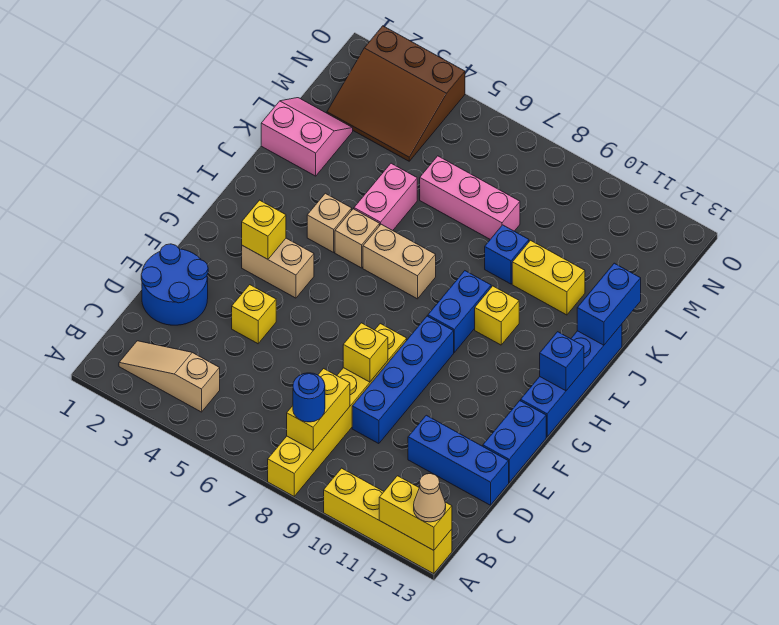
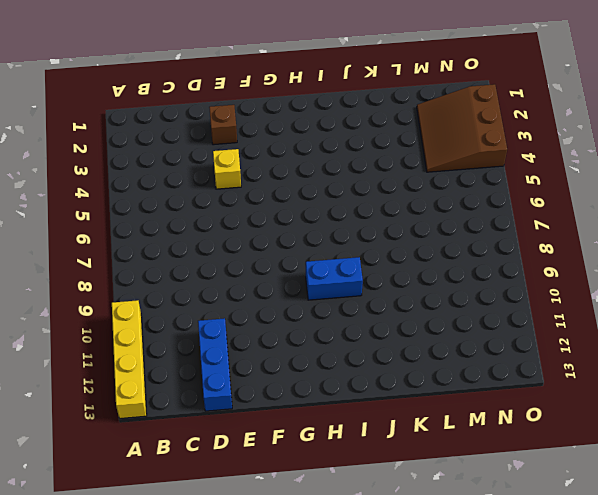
brown 1x1 brick [209,105,237,145] -> blue 2x2 round brick [141,244,208,325]
none -> yellow 1x6 brick [268,324,407,496]
none -> tan 1x3 slope [119,341,220,412]
none -> blue 1x4 brick [352,316,454,444]

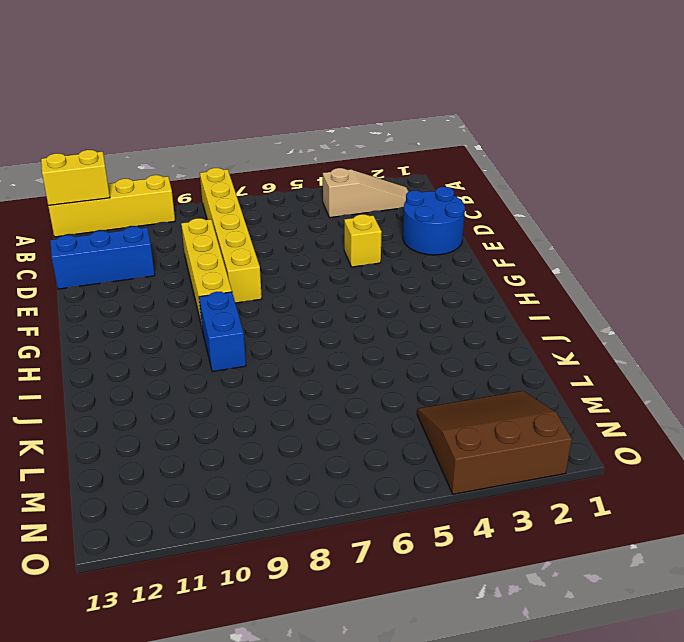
yellow 1x4 brick [181,218,232,326] -> blue 1x4 brick [352,316,454,444]
none -> blue 1x2 brick [483,401,546,482]
none -> tan 1x2 brick [242,238,314,298]
none -> blue 1x4 brick [521,324,622,437]

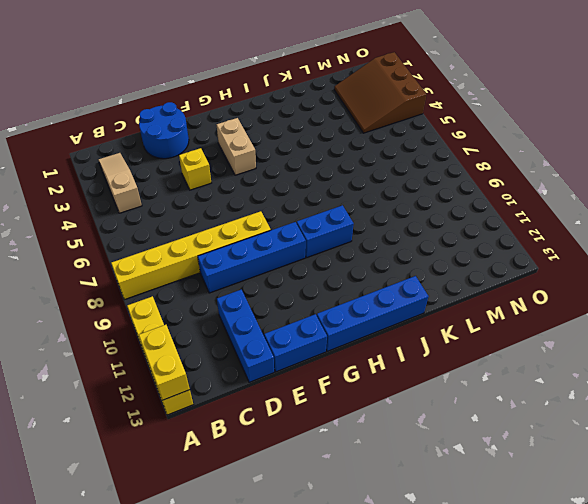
none -> tan 1x1 brick [307,193,352,252]
none -> tan 1x1 brick [335,209,380,268]
none -> tan 1x2 brick [363,224,436,299]

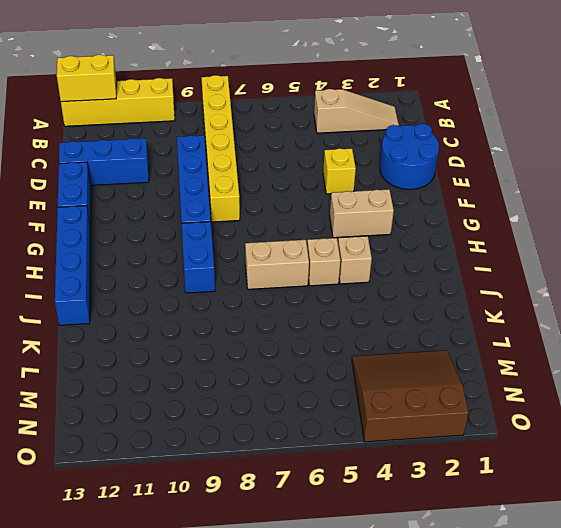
none -> yellow 1x1 brick [475,286,519,345]
none -> pink 1x2 brick [354,163,417,230]
none -> pink 2x2 slope [261,98,353,176]

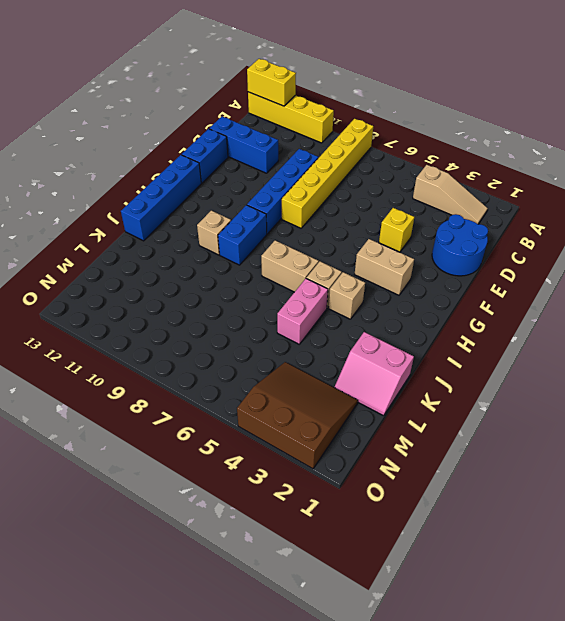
tan 1x1 brick [197,210,231,255] -> yellow 1x1 brick [475,286,519,345]
none -> blue 1x1 brick [485,225,529,284]
none -> yellow 1x2 brick [512,240,585,315]
none -> pink 1x3 brick [420,156,520,239]

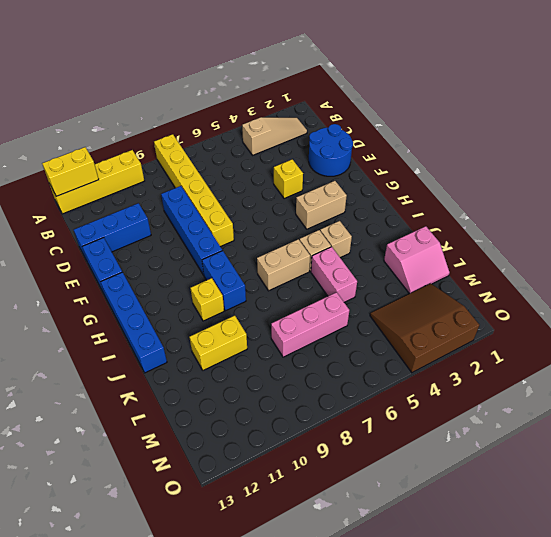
none -> blue 1x1 brick [485,225,529,284]
none -> yellow 1x2 brick [287,369,350,450]
none -> yellow 1x1 brick [343,323,388,382]

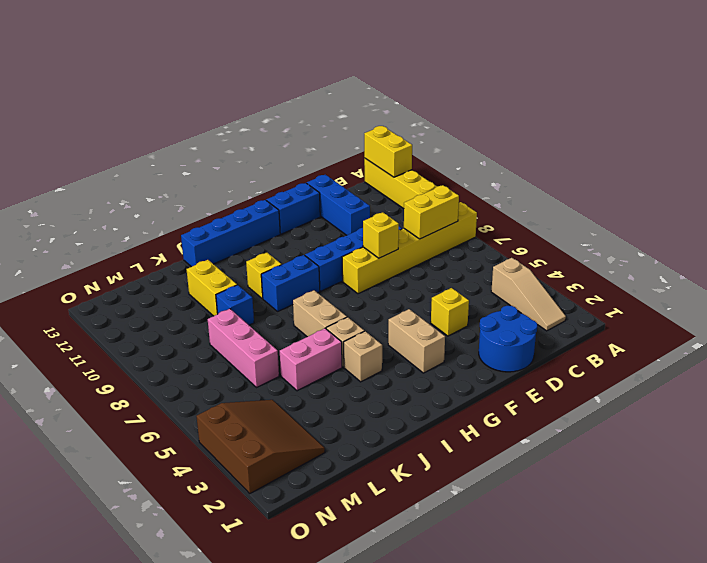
none -> pink 2x2 slope [261,98,353,176]
none -> yellow 1x1 brick [242,200,286,259]
none -> blue 1x1 brick [540,332,584,391]

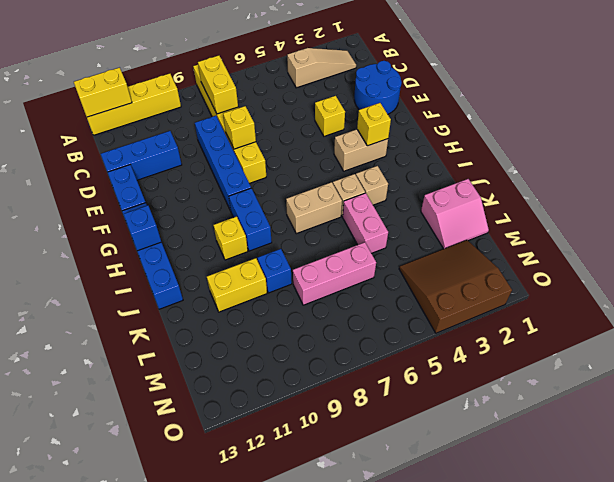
none -> blue 1x2 brick [577,263,641,345]
none -> tan 1x1 cone [414,474,446,522]
none -> blue 1x1 round brick [293,373,325,422]

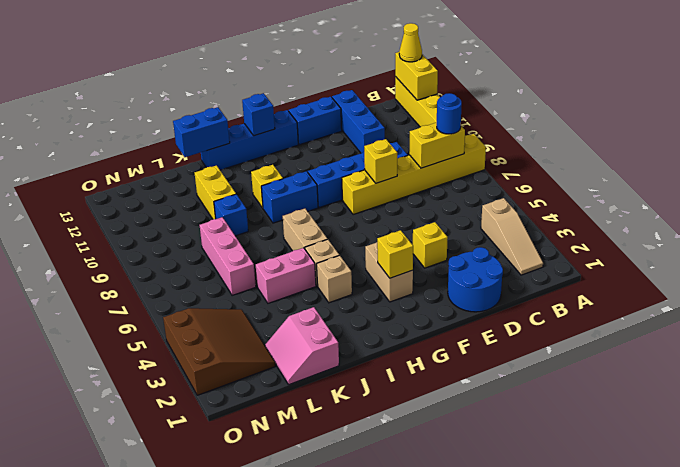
yellow 1x1 cone [399,23,422,62] -> tan 1x1 cone [414,474,446,522]

